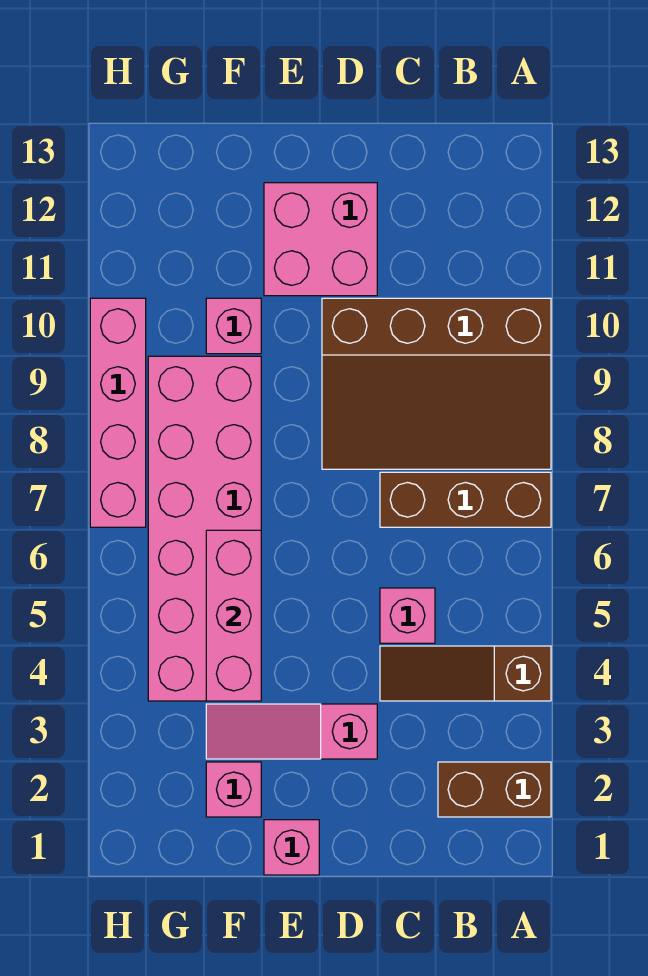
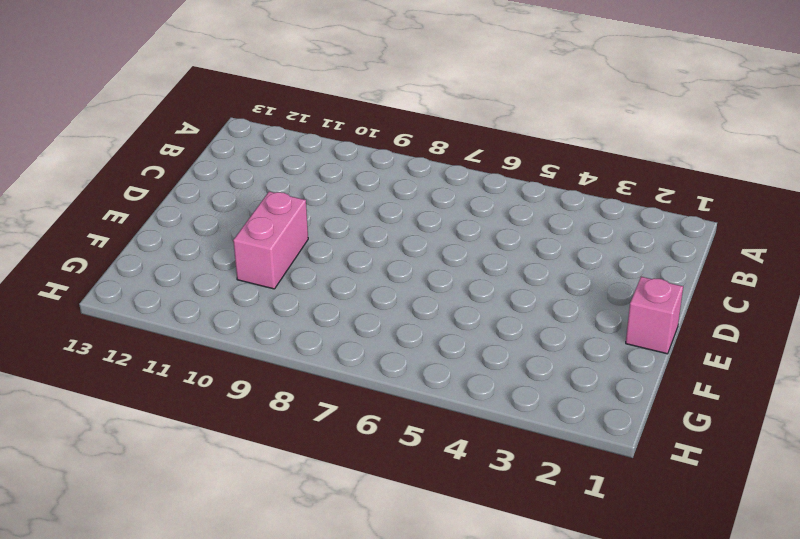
pink 1x2 brick [233,192,308,289] -> pink 1x1 brick [206,298,261,354]
none -> brown 1x2 brick [438,762,551,817]
none -> brown 1x3 slope [380,646,551,701]
none -> brown 1x3 brick [380,472,551,527]

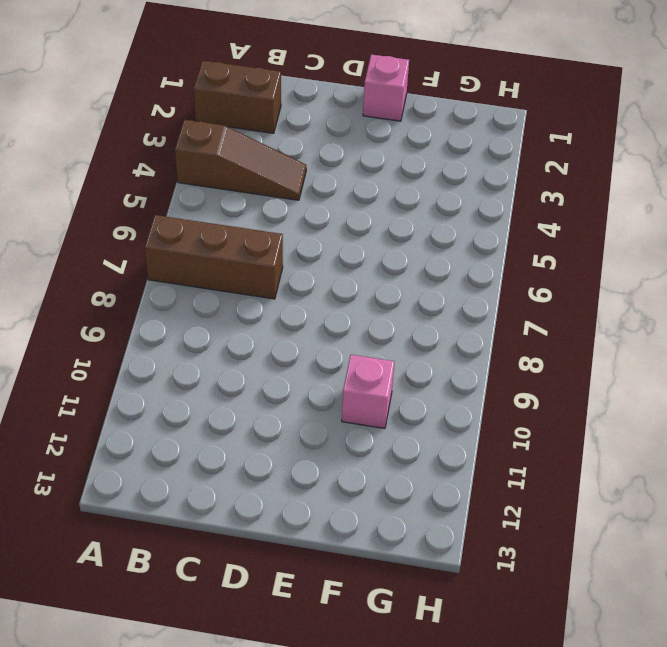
none -> brown 3x4 slope [322,298,551,469]
none -> pink 1x1 brick [380,588,435,643]
none -> pink 1x3 slope [206,704,377,759]

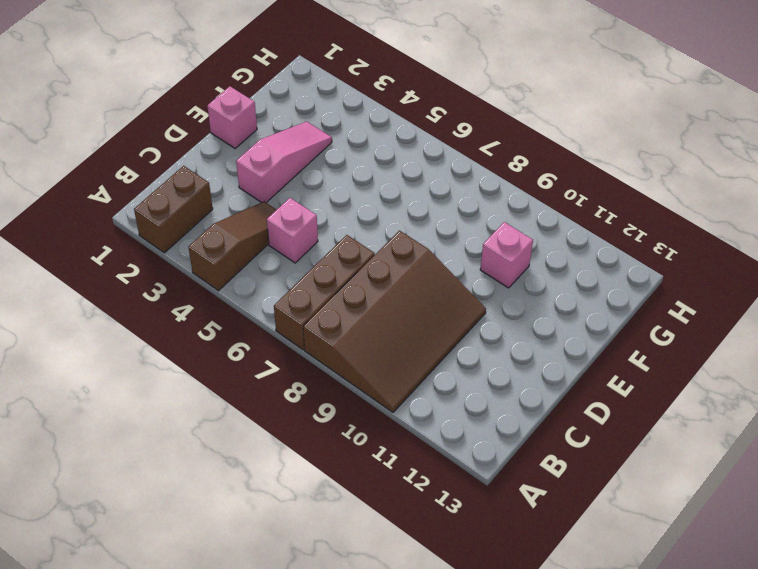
brown 3x4 slope [303,231,486,412] -> brown 3x4 slope turned to [322,298,551,469]
none -> pink 2x2 brick [264,183,377,296]
none -> pink 1x1 brick [206,762,261,817]
none -> pink 2x6 brick [148,356,261,701]

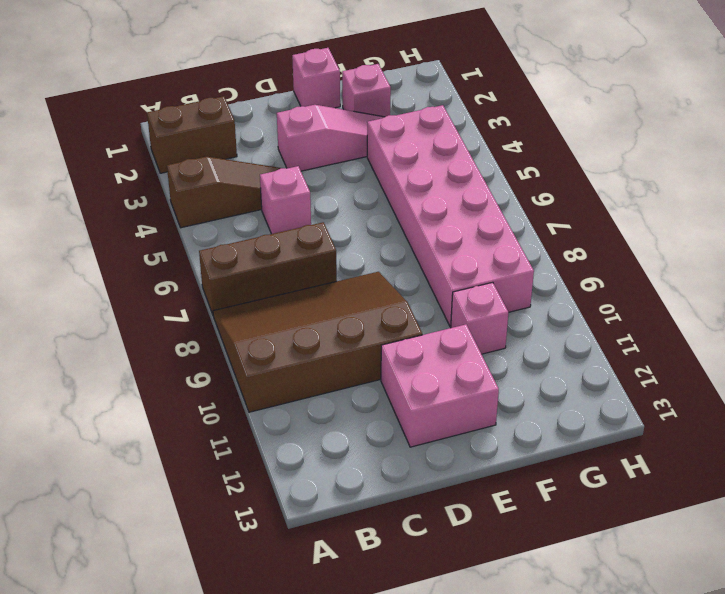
none -> pink 1x4 brick [90,298,146,527]
none -> pink 1x3 brick [206,530,261,701]

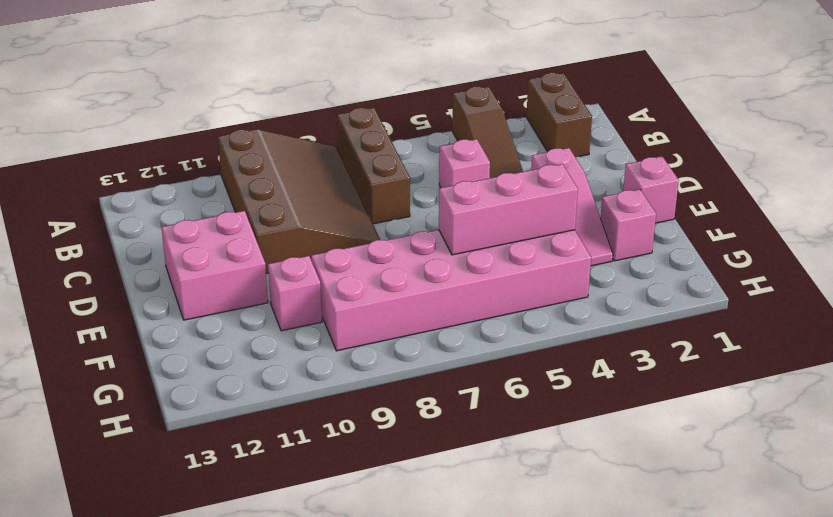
none -> pink 1x4 brick [90,298,146,527]

